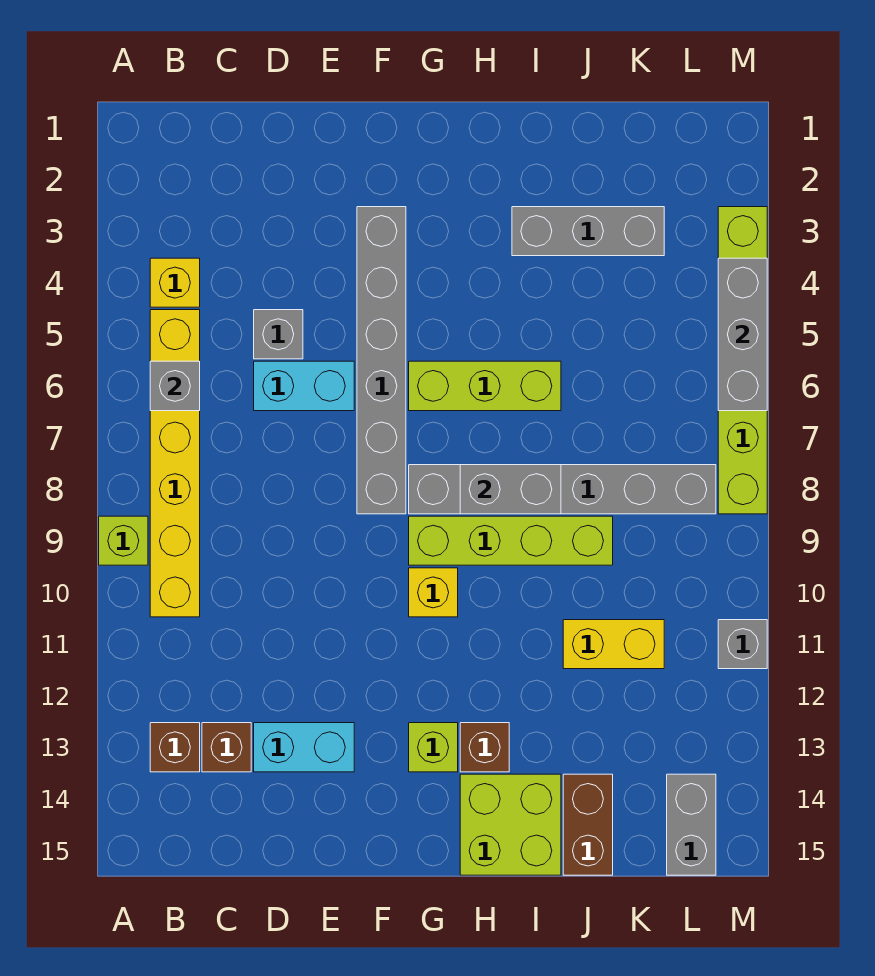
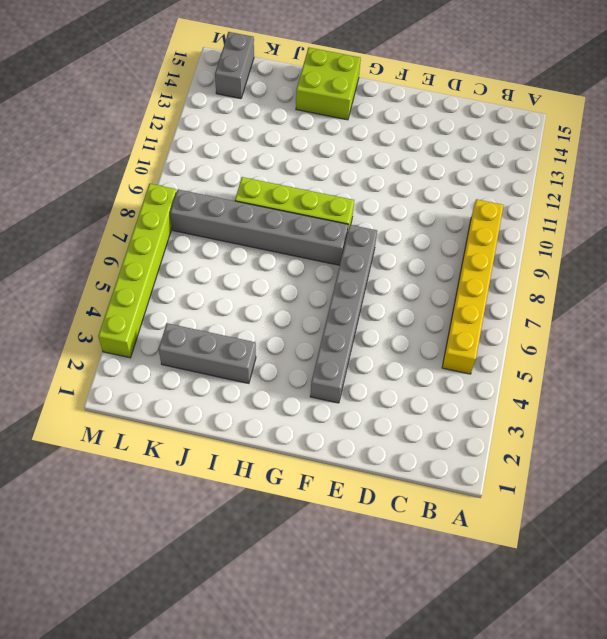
none -> lime 1x1 brick [99,516,148,565]
none -> yellow 1x1 brick [150,258,200,307]
none -> brown 1x1 brick [150,723,200,772]

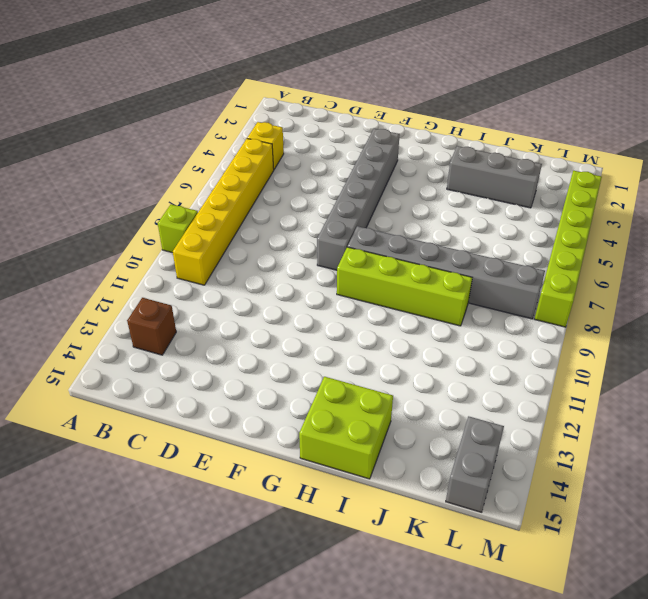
none -> brown 1x1 brick [202,723,251,772]
none -> grey 1x1 brick [254,310,303,359]
none -> cyan 1x2 brick [254,361,354,411]

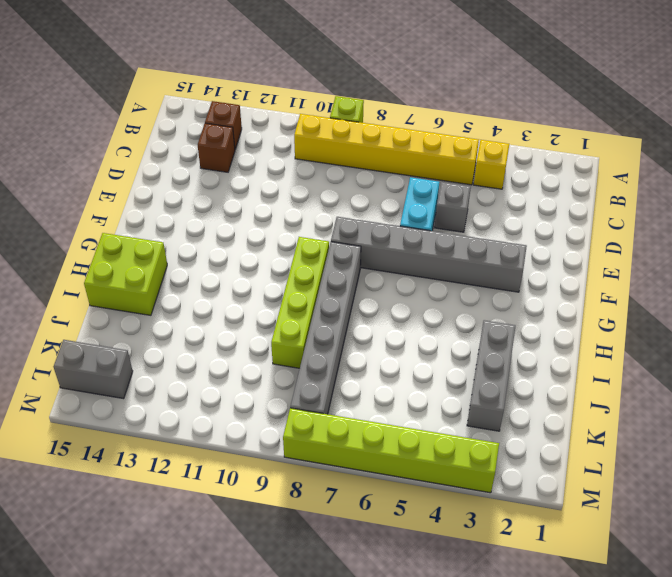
none -> cyan 1x2 brick [254,723,354,772]
none -> lime 1x3 brick [409,361,561,411]
none -> yellow 1x1 brick [409,568,458,617]

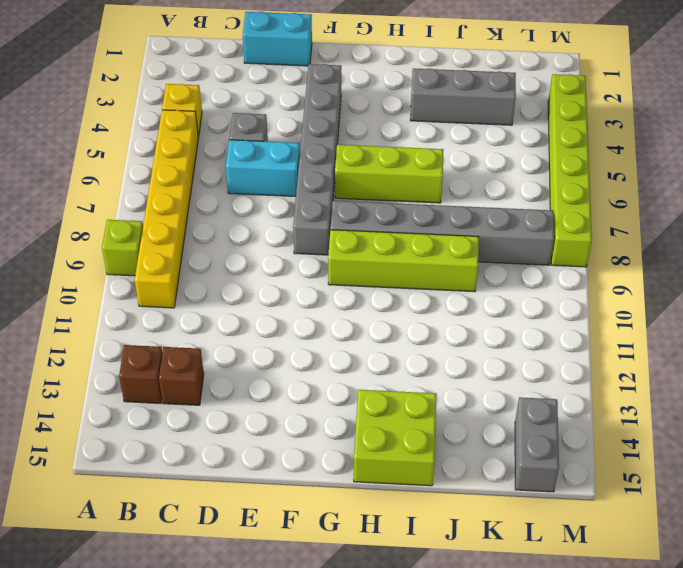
cyan 1x2 brick [243,12,312,66] -> cyan 1x2 brick moved to [254,723,354,772]
none -> yellow 1x1 brick [409,568,458,617]
none -> lime 1x1 brick [409,723,458,772]
none -> brown 1x1 brick [460,723,509,772]

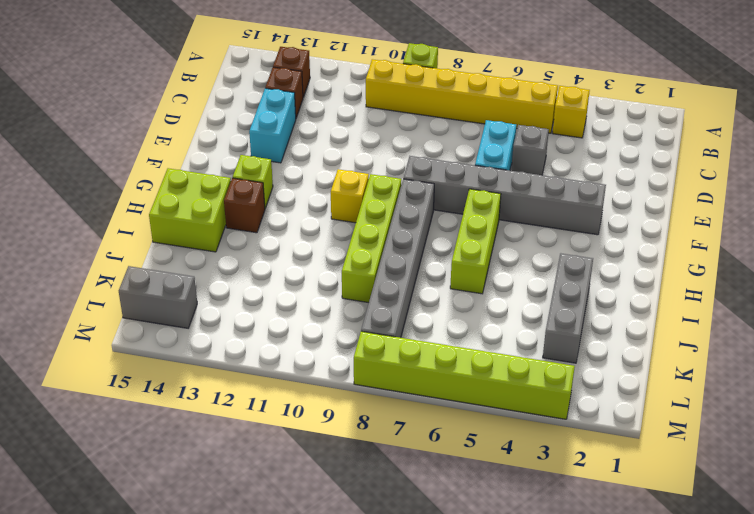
none -> yellow 1x2 brick [563,620,664,669]
none -> brown 1x2 brick [563,774,613,875]
none -> grey 1x1 brick [718,620,767,669]

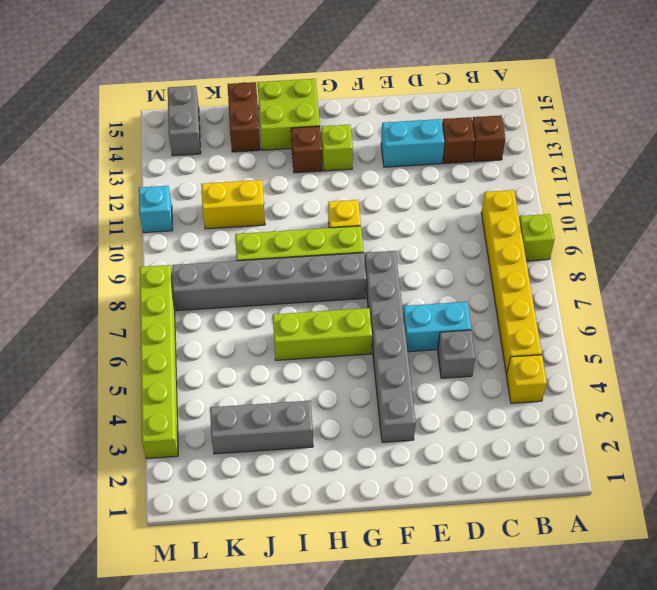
cyan 1x1 brick [139,186,173,233] -> grey 1x1 brick [718,620,767,669]
none -> grey 1x1 brick [150,361,200,411]
none -> grey 1x2 brick [460,465,561,514]
none -> grey 1x3 brick [718,258,767,411]

